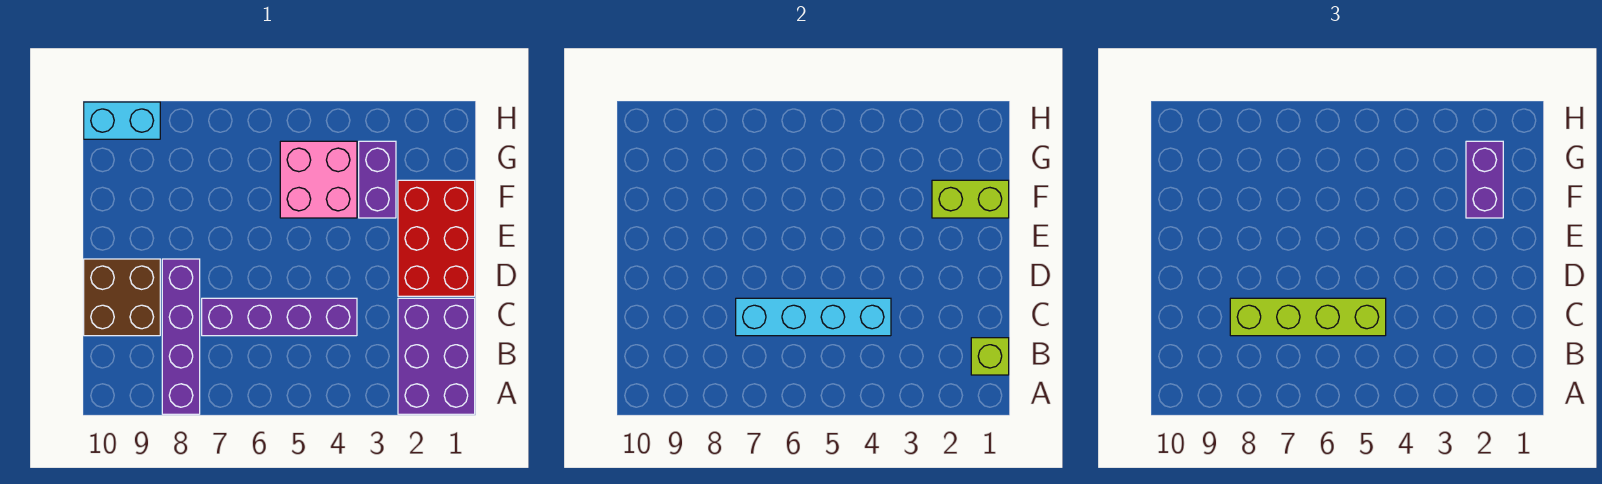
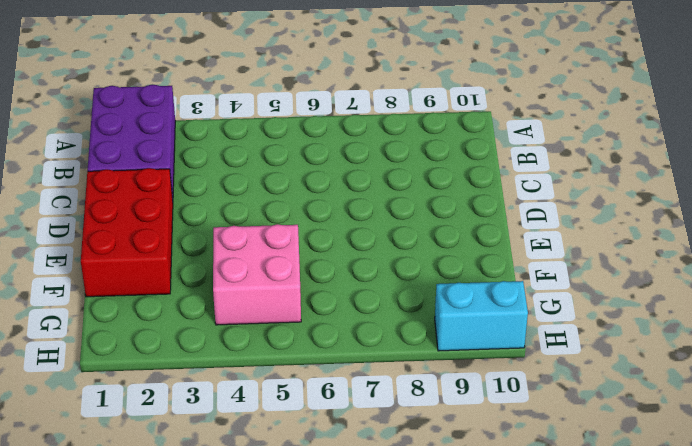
none -> purple 1x4 brick [162,259,200,414]
none -> purple 1x4 brick [202,298,357,336]
none -> brown 2x2 brick [84,259,160,336]

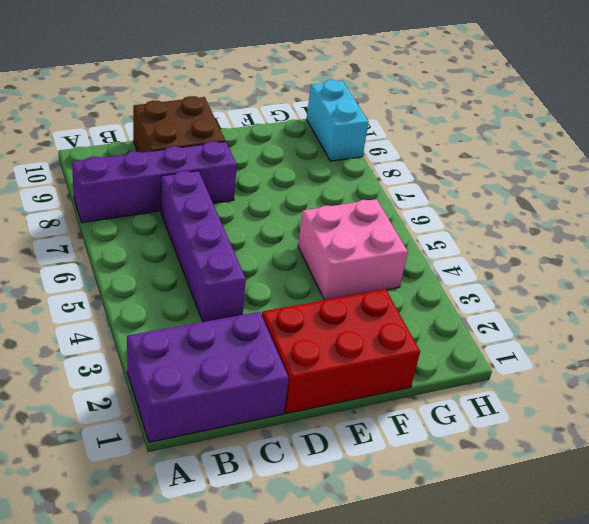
none -> purple 1x2 brick [359,141,396,218]
none -> lime 1x1 brick [971,338,1009,375]
none -> cyan 1x4 brick [736,298,891,336]

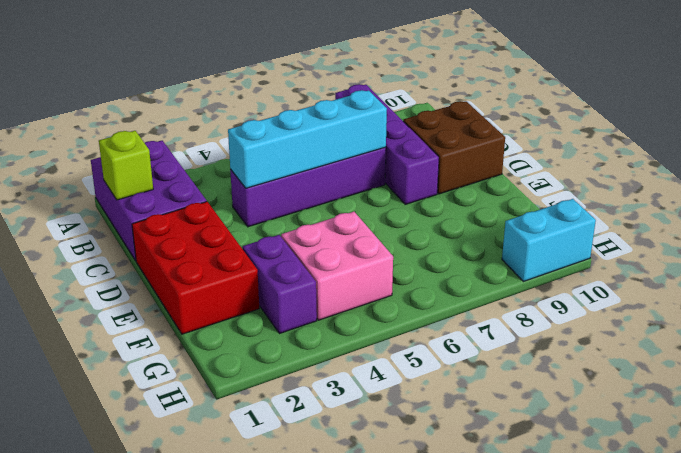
none -> lime 1x2 brick [932,180,1009,218]
none -> lime 1x4 brick [1230,298,1386,336]
none -> purple 1x2 brick [1466,141,1503,218]

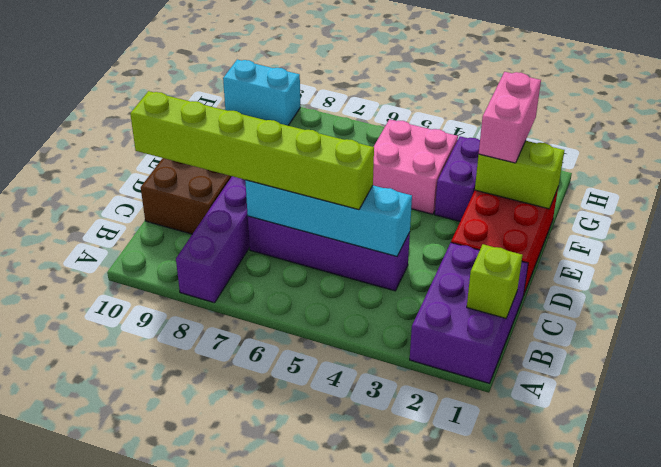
lime 1x6 brick [130,91,374,210] -> lime 1x4 brick [1230,298,1386,336]
pink 1x2 brick [479,72,541,163] -> purple 1x2 brick [1466,141,1503,218]

